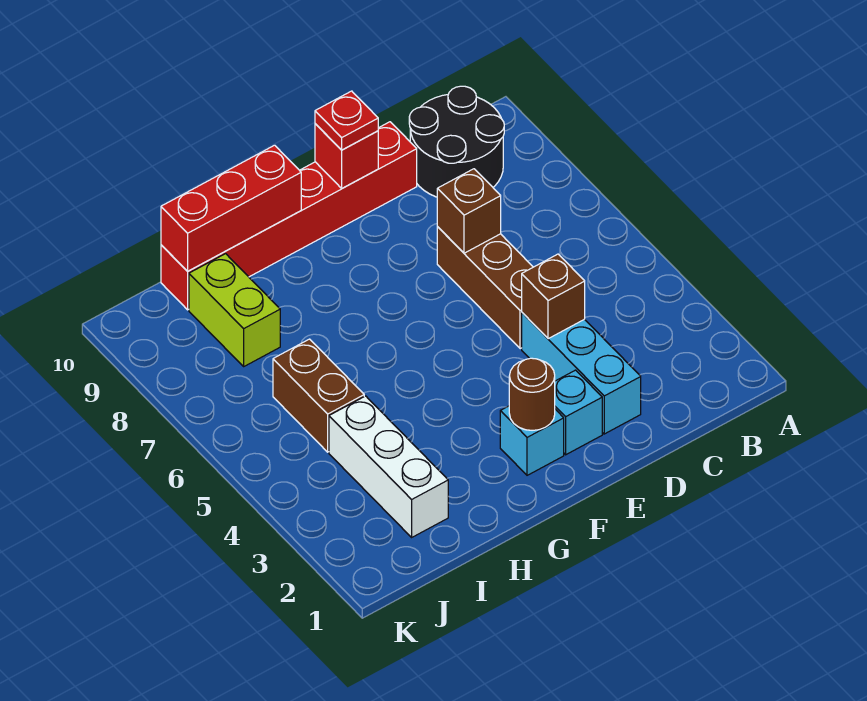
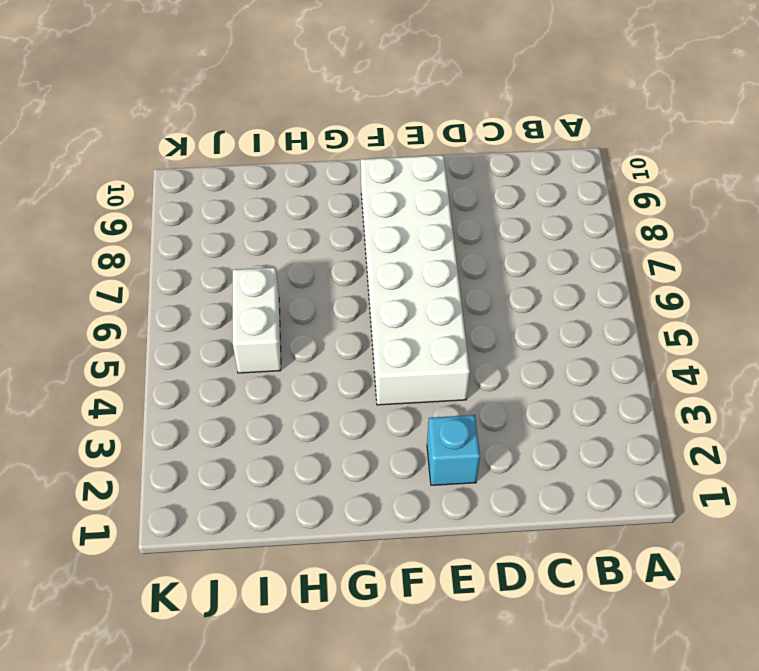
white 2x6 brick [361,155,470,405] -> none
white 1x2 brick [233,267,281,373] -> brown 1x2 brick [273,339,364,452]
none -> black 2x2 round brick [409,86,504,197]
none -> cyan 1x3 brick [522,313,641,434]
none -> brown 1x3 brick [437,227,533,349]

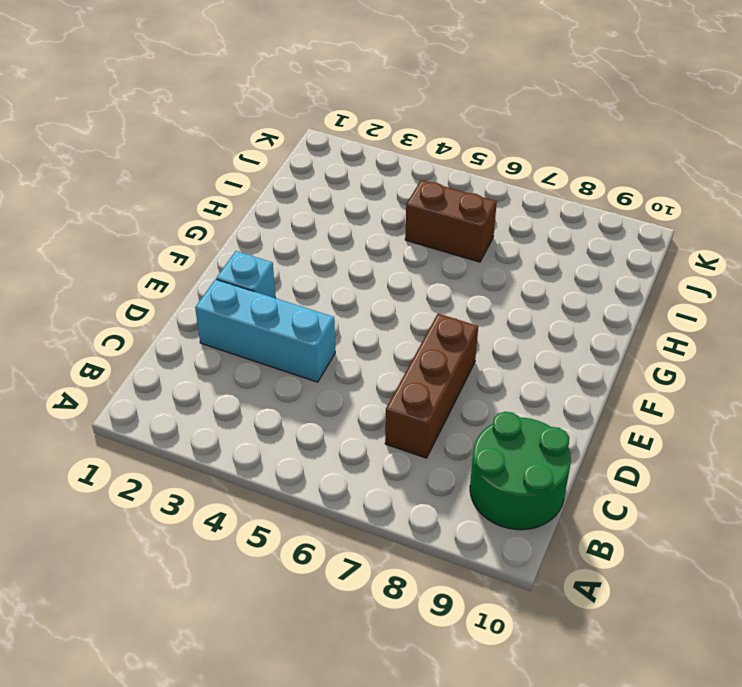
green 2x2 round brick [470,412,571,530] -> black 2x2 round brick [409,86,504,197]
brown 1x3 brick [385,314,478,458] -> brown 1x3 brick turned to [437,227,533,349]
none -> red 1x6 brick [161,122,417,310]
none -> cyan 1x1 brick [500,406,564,475]
none -> white 1x3 brick [329,396,448,537]

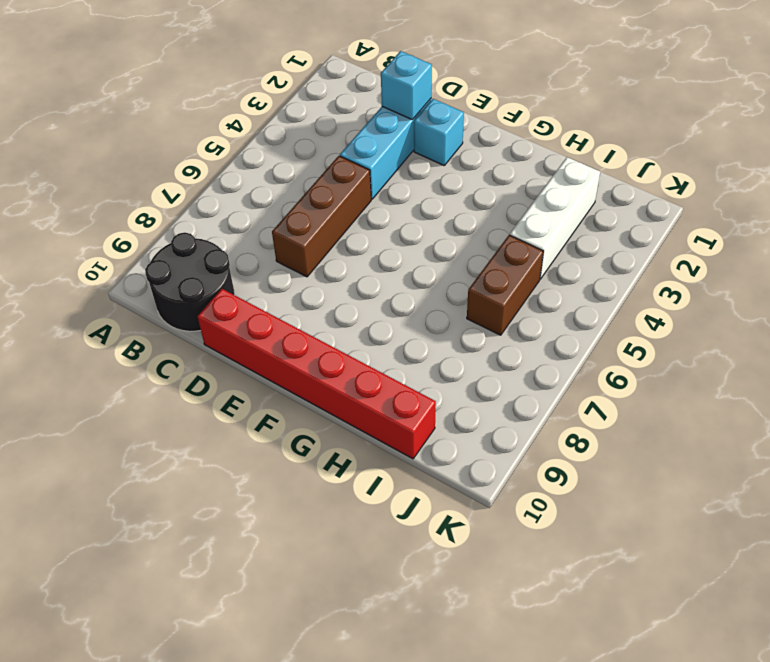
cyan 1x1 brick [381,51,432,120] -> cyan 1x1 brick moved to [500,406,564,475]
none -> lime 1x2 brick [189,254,280,366]
none -> brown 1x1 brick [522,254,585,339]
none -> brown 1x1 brick [437,169,501,253]

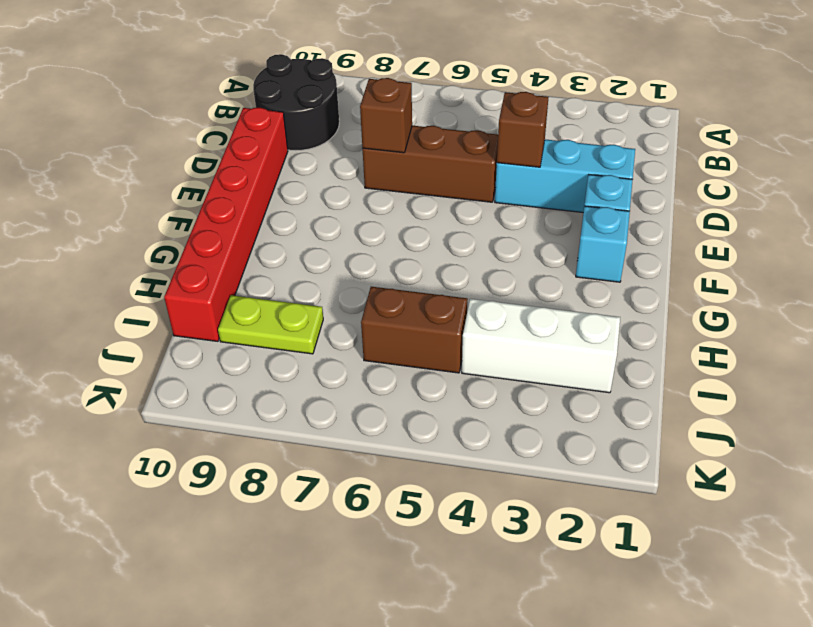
lime 1x2 plate [218,295,323,354] -> lime 1x2 brick [189,254,280,366]
none -> red 1x1 brick [315,124,378,188]
none -> brown 1x1 round brick [509,358,555,430]
none -> red 1x3 brick [161,145,301,271]

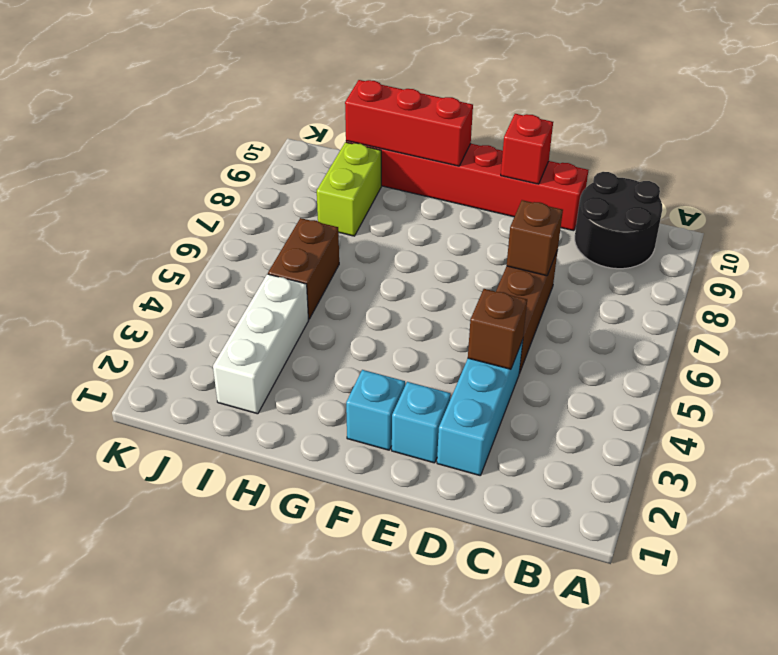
none -> brown 1x1 round brick [509,358,555,430]
none -> red 1x1 plate [315,91,378,150]

